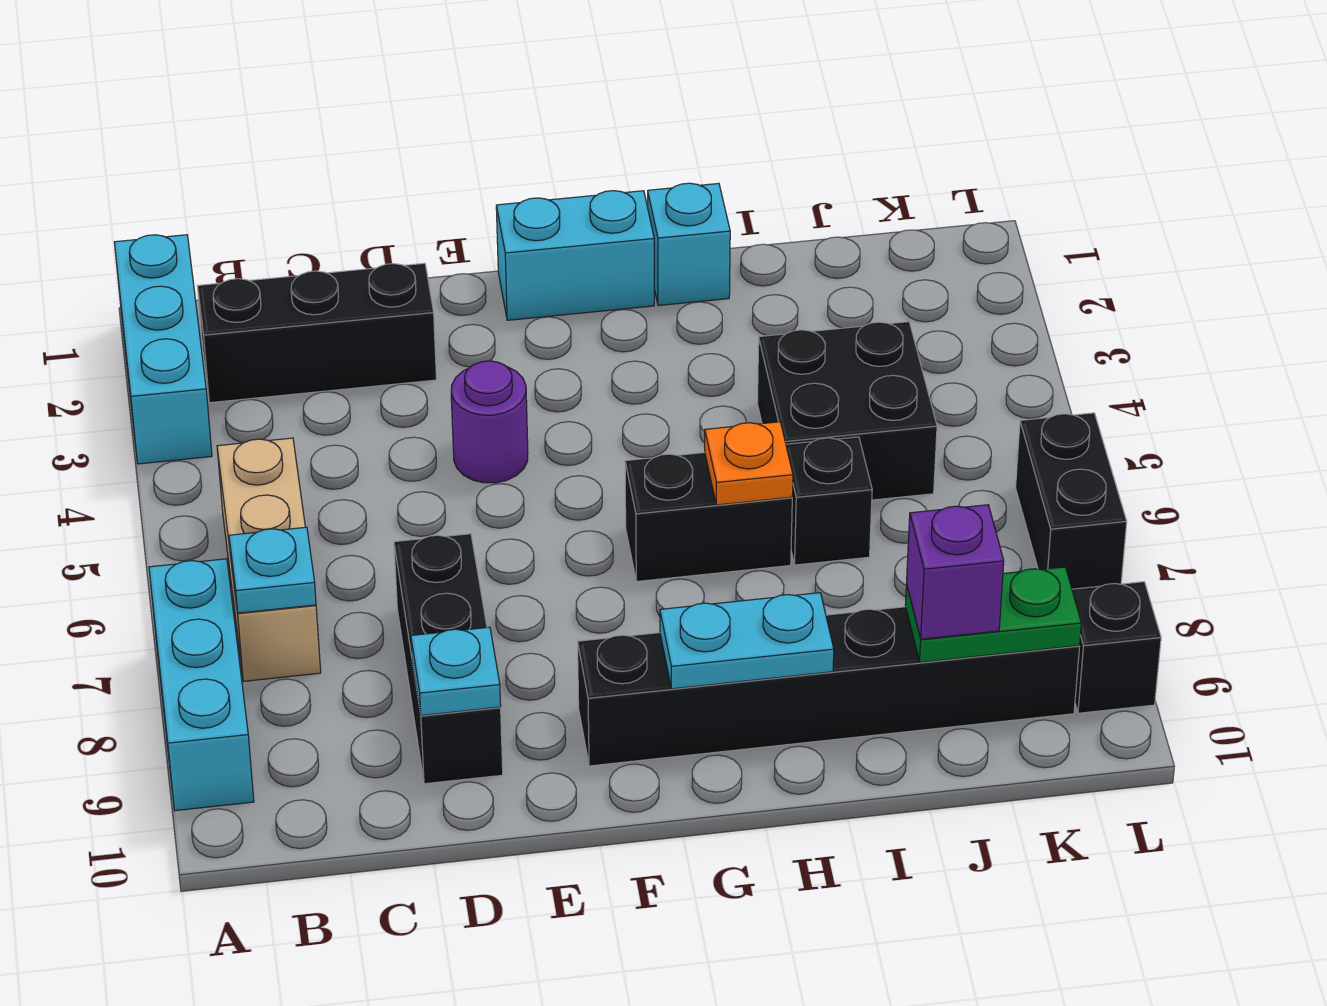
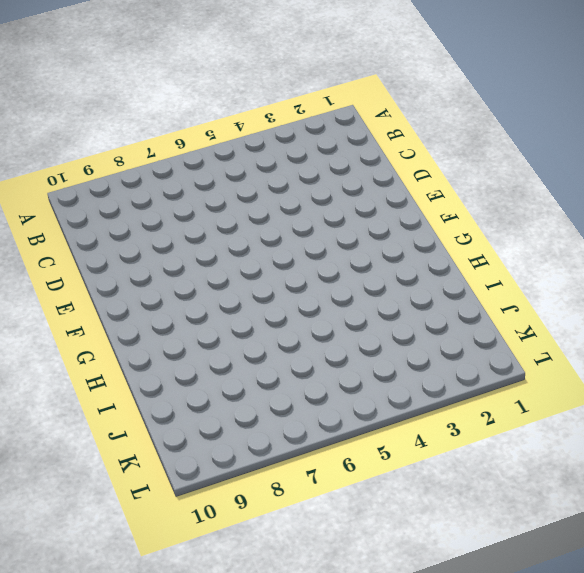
none -> cyan 1x3 brick [114,235,212,464]
none -> cyan 1x3 brick [149,559,254,811]
none -> black 1x3 brick [198,263,436,403]

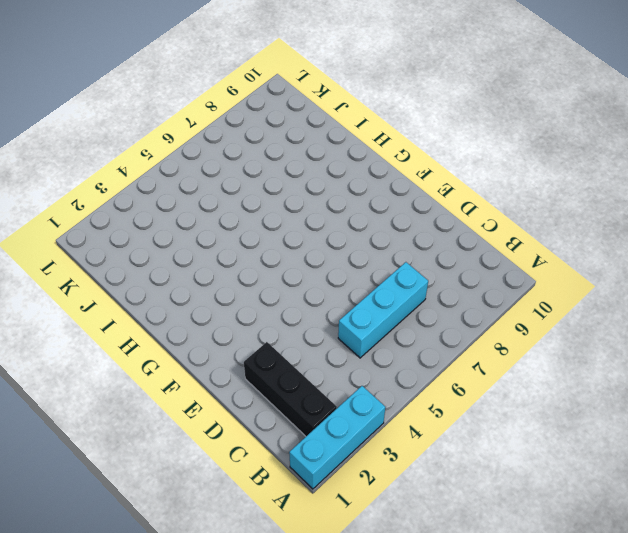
cyan 1x3 brick [338,262,428,358] -> cyan 1x3 brick moved to [149,559,254,811]
none -> tan 1x3 brick [217,438,321,681]
none -> black 1x3 brick [394,534,503,784]
none -> purple 1x1 round brick [451,361,528,483]

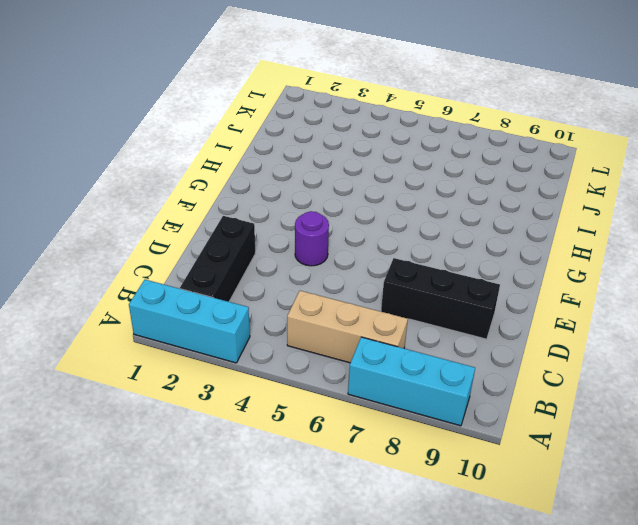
none -> cyan 1x2 brick [496,191,654,320]
none -> black 1x6 brick [578,607,1080,766]
none -> black 1x2 brick [625,453,792,581]

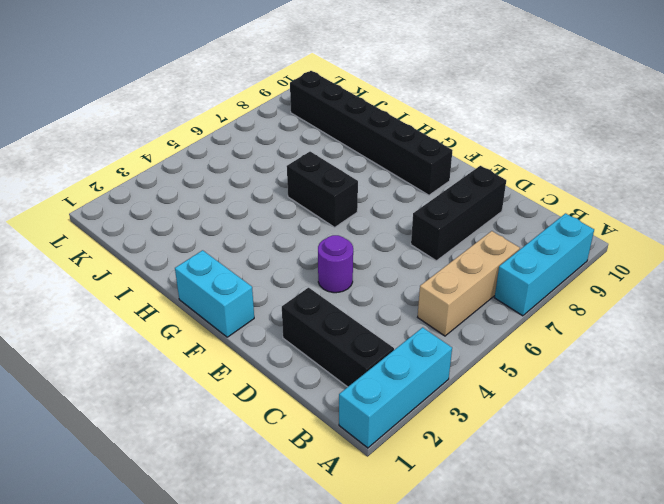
none -> cyan 1x1 brick [648,183,730,306]
none -> black 2x2 brick [757,322,937,500]
none -> black 1x1 brick [786,437,872,565]

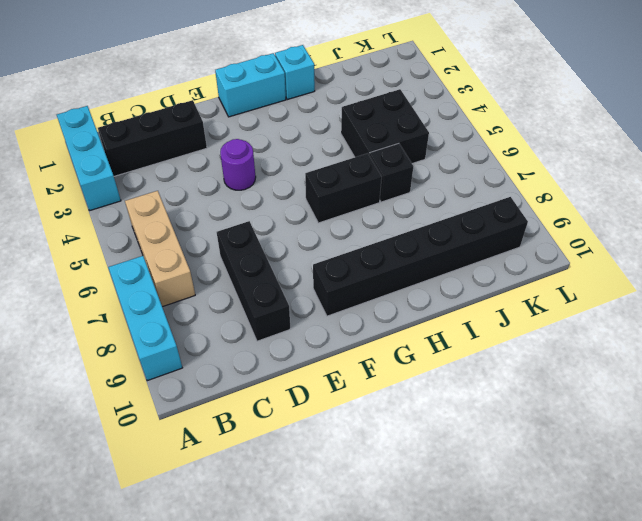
none -> black 1x2 brick [1016,413,1127,589]
none -> black 1x1 brick [1072,582,1161,713]
none -> cyan 1x1 plate [229,527,316,613]

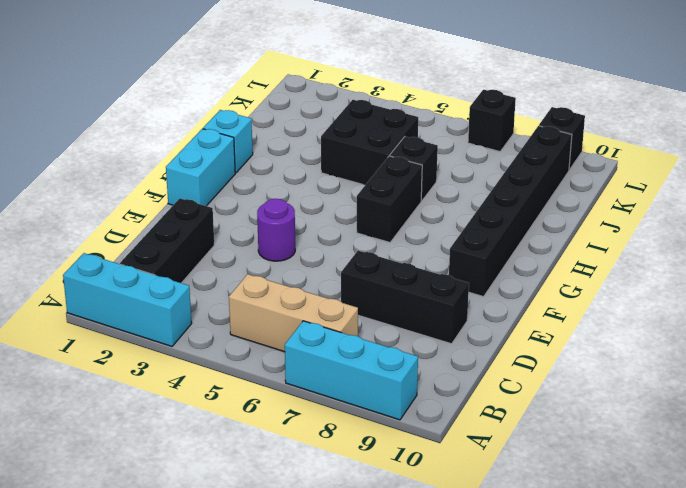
black 1x1 brick [468,90,516,151] -> black 1x2 brick [1016,413,1127,589]
none -> cyan 1x1 plate [229,527,316,613]
none -> cyan 1x1 plate [411,627,501,715]
none -> cyan 1x2 plate [660,593,834,689]

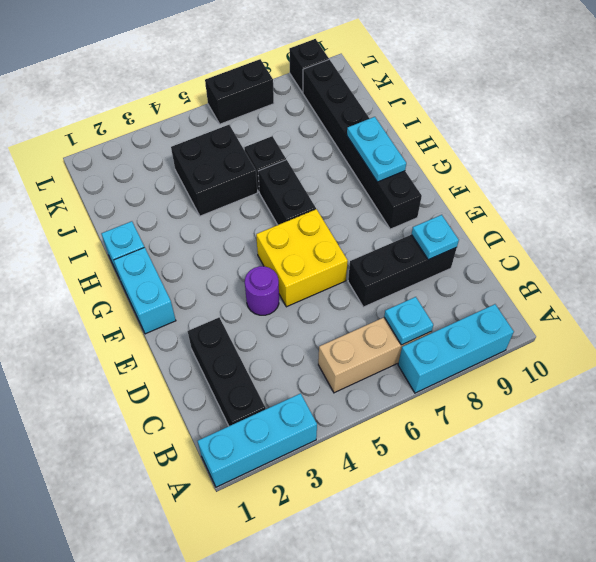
yellow 2x2 brick [256,209,348,307] -> none
none -> orange 1x1 plate [705,422,793,505]
none -> green 1x2 plate [905,567,1081,662]
none -> purple 1x1 brick [907,505,1004,639]

